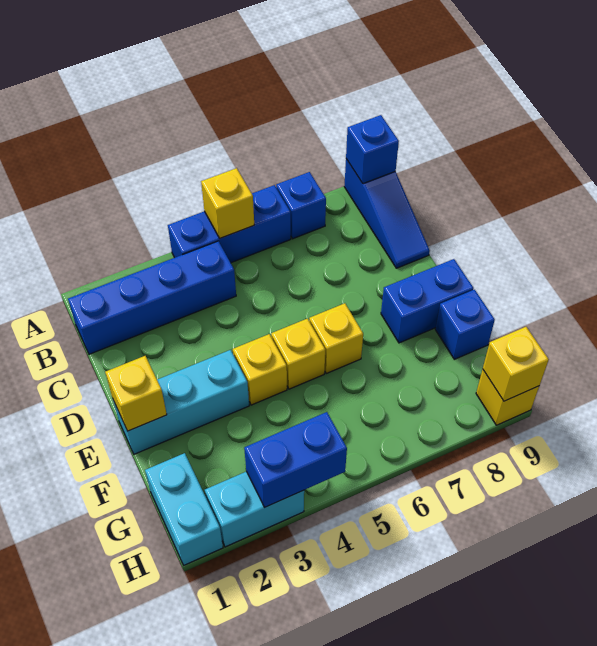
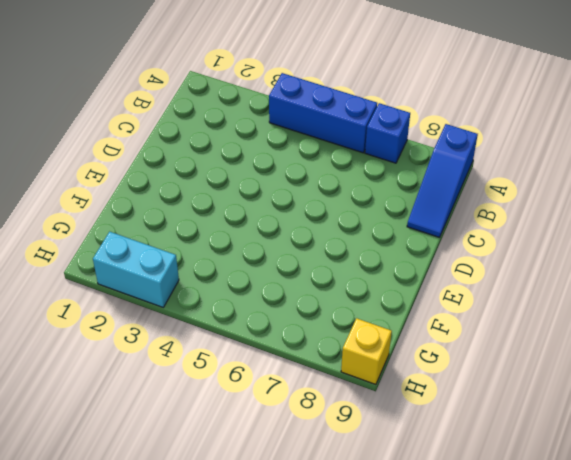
none -> blue 1x4 brick [68,241,236,354]
none -> cyan 1x3 brick [113,350,249,454]
none -> yellow 1x1 brick [233,334,287,405]

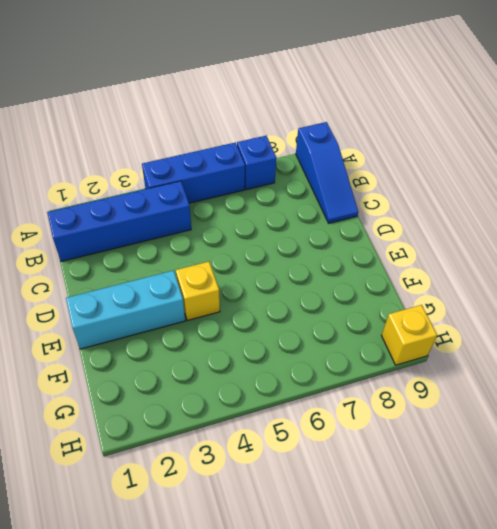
none -> yellow 1x1 brick [271,319,325,389]
none -> yellow 1x1 brick [309,303,363,373]
none -> blue 1x2 brick [381,259,474,343]

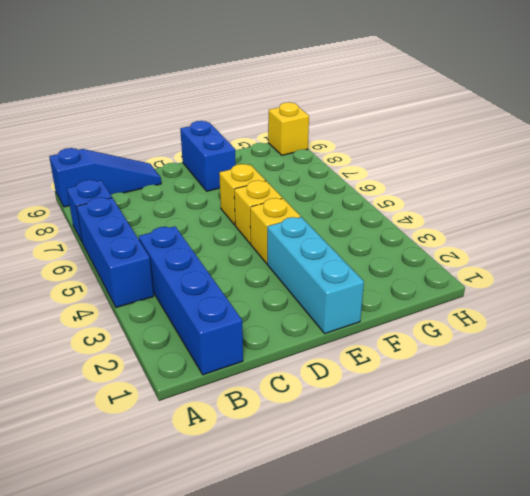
none -> blue 1x1 brick [435,290,495,359]
none -> cyan 1x2 brick [145,453,223,565]
none -> cyan 1x2 brick [205,472,304,547]

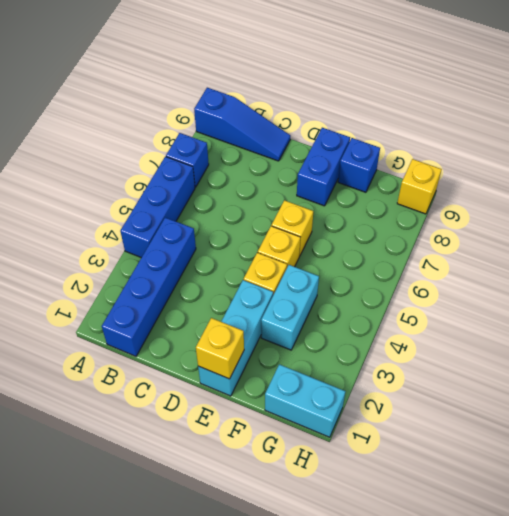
cyan 1x2 brick [261,265,319,350] -> cyan 1x2 brick moved to [205,472,304,547]
none -> yellow 1x1 brick [201,168,254,238]
none -> blue 1x1 brick [346,115,399,184]
none -> blue 1x2 brick [244,412,347,507]

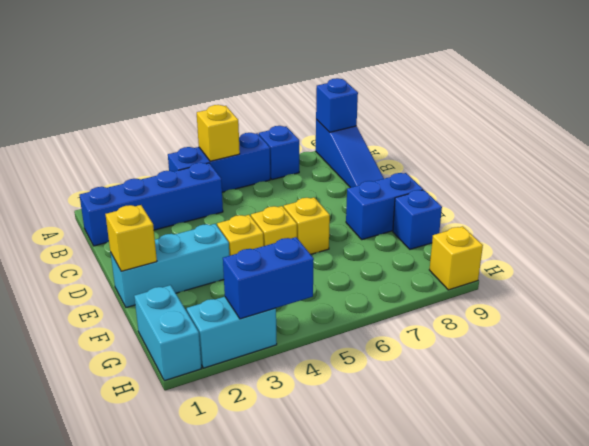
none -> yellow 1x1 brick [483,327,549,401]

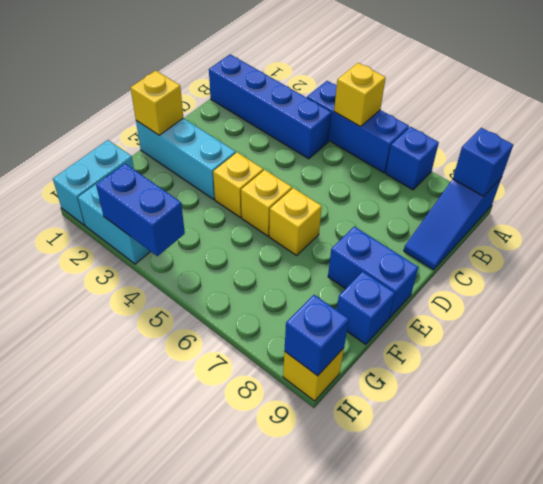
blue 1x1 brick [284,295,349,376] -> yellow 1x1 brick [483,327,549,401]

